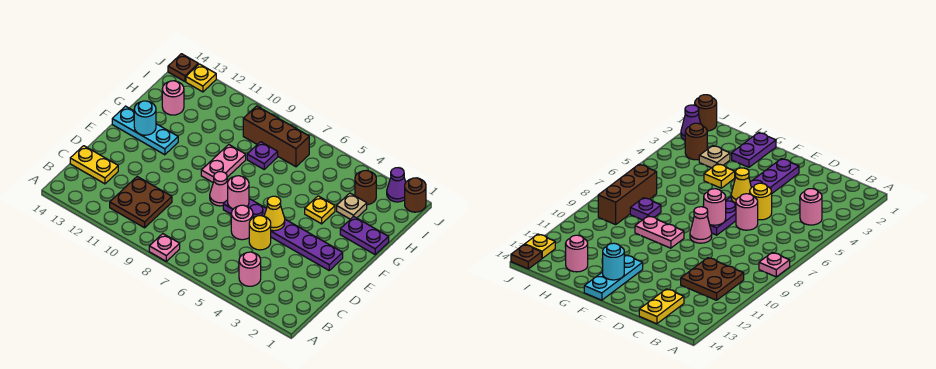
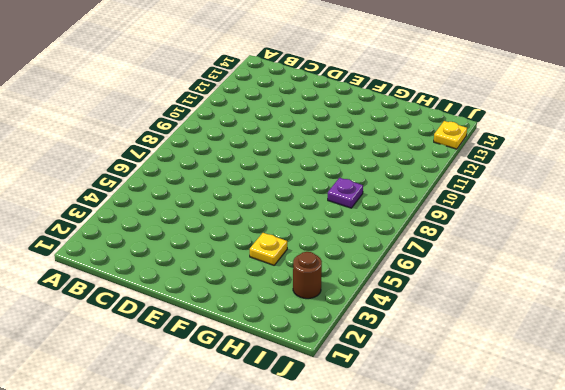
none -> pink 1x1 plate [149,234,180,261]
none -> pink 1x1 round brick [239,252,261,286]
none -> brown 2x2 plate [110,177,172,228]

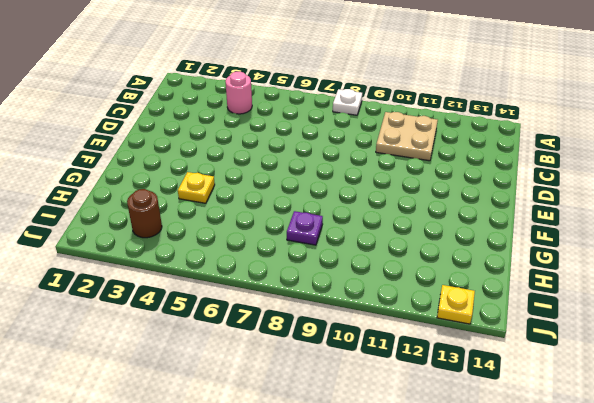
white 1x1 plate [333,89,362,115] -> pink 1x1 plate [149,234,180,261]
tan 2x2 plate [376,112,438,161] -> brown 2x2 plate [110,177,172,228]
none -> yellow 1x2 plate [70,146,118,184]
none -> yellow 1x1 round brick [249,216,271,250]
none -> pink 1x1 round brick [231,205,253,240]

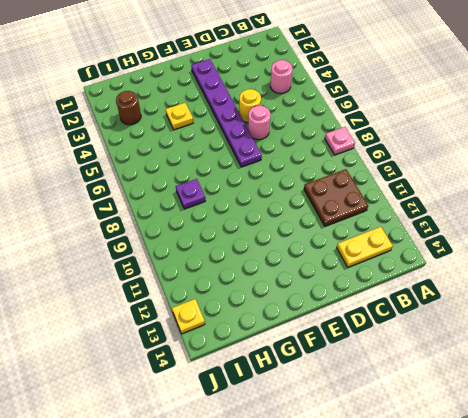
yellow 1x2 plate [337,227,393,267] -> yellow 1x2 plate turned to [70,146,118,184]
none -> pink 1x1 cone [210,172,228,206]
none -> pink 1x2 plate [201,145,246,182]
none -> cyan 1x3 plate [112,106,178,155]

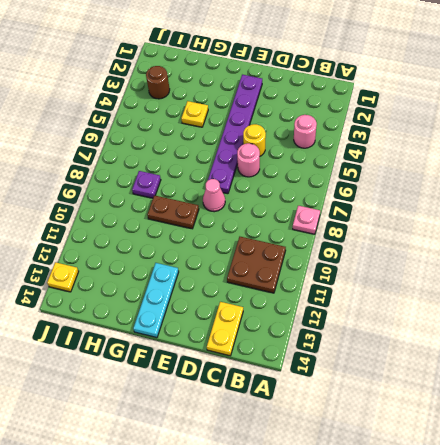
brown 1x2 plate [147,195,199,229] -> pink 1x2 plate [201,145,246,182]
none -> purple 1x2 plate [340,216,389,255]
none -> tan 1x1 plate [337,193,367,219]
none -> pink 1x1 round brick [162,81,184,115]

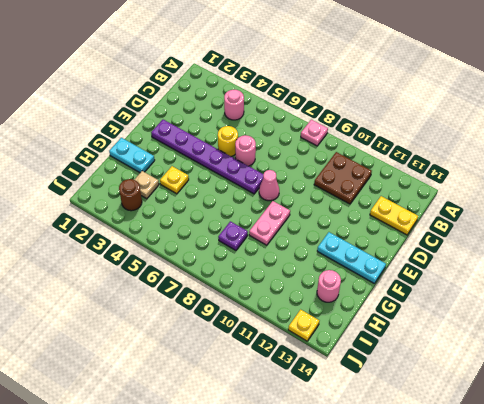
cyan 1x2 plate [109,138,155,173] -> purple 1x2 plate [340,216,389,255]
none -> brown 1x3 brick [243,106,309,167]
none -> brown 1x1 round brick [405,178,426,212]
none -> purple 1x1 cone [387,168,406,202]

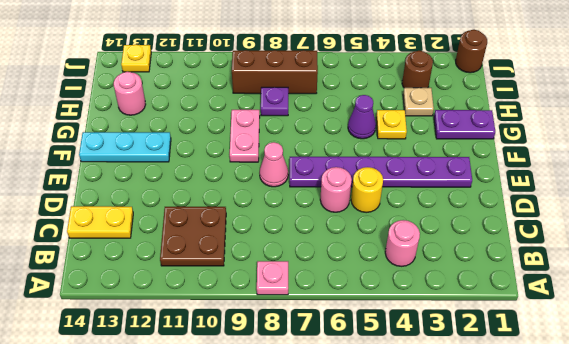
purple 1x1 cone [348,95,376,139] -> purple 1x1 cone moved to [387,168,406,202]
none -> brown 1x1 plate [168,54,198,81]
none -> yellow 1x1 cone [264,196,285,231]
none -> pink 1x1 round brick [228,176,249,209]

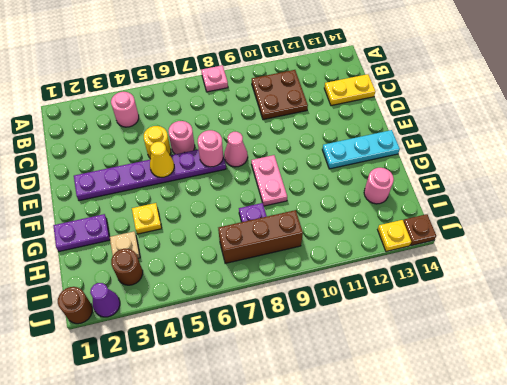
none -> cyan 1x1 round brick [134,101,156,135]

